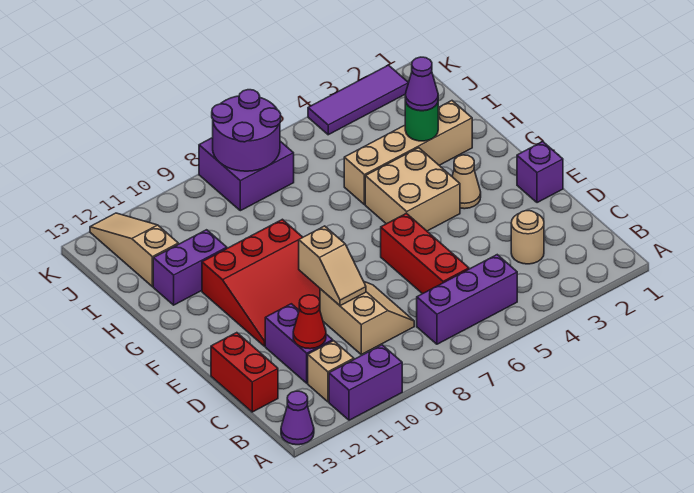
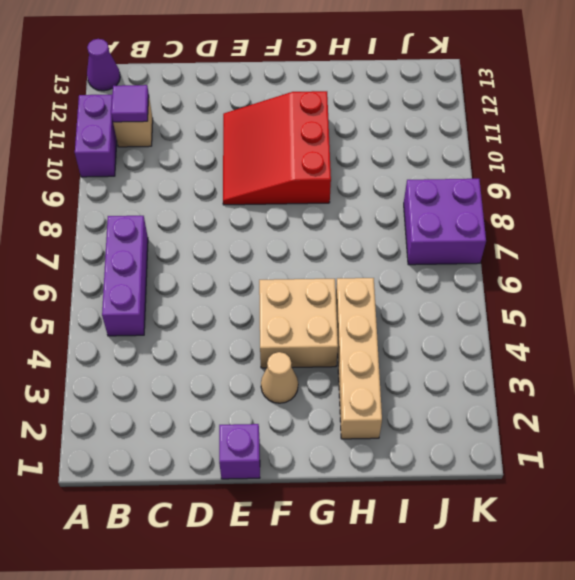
purple 1x1 tile [111,85,149,122] -> none
none -> tan 1x1 round brick [511,211,544,264]
none -> red 1x3 brick [381,213,469,294]
none -> tan 2x2 slope [320,282,414,354]

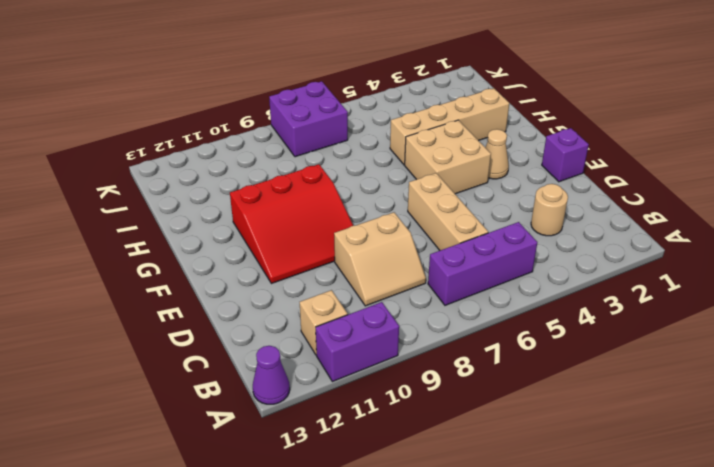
tan 1x3 brick [408,173,488,250] -> red 1x3 brick [381,213,469,294]
tan 2x2 slope [334,212,426,306] -> tan 2x2 slope turned to [320,282,414,354]
none -> purple 1x2 brick [265,304,333,383]
none -> red 1x2 brick [211,333,278,412]
none -> purple 1x2 brick [153,230,227,305]

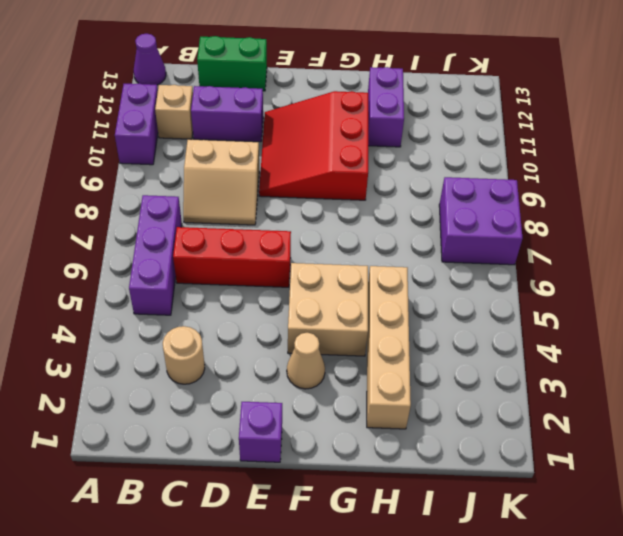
green 1x2 brick [197,36,267,91] -> red 1x2 brick [211,333,278,412]
none -> tan 1x3 slope [90,213,178,287]
none -> purple 1x3 tile [308,65,408,135]
none -> red 1x1 cone [293,295,326,349]

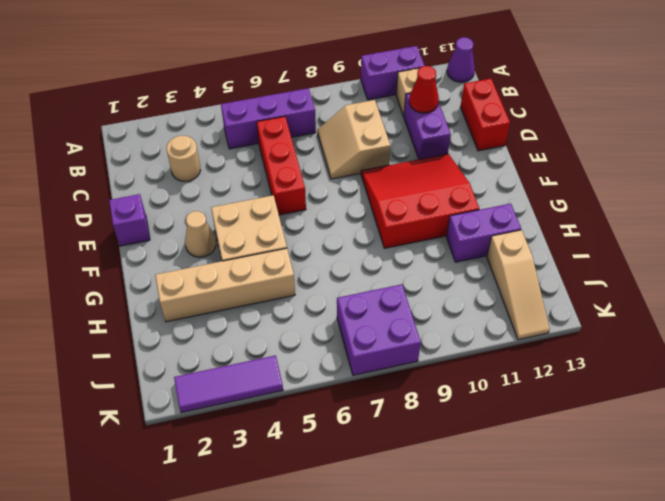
none -> tan 1x2 slope [299,226,366,306]
none -> green 1x1 round brick [405,101,438,141]
none -> purple 2x2 round brick [212,90,281,171]

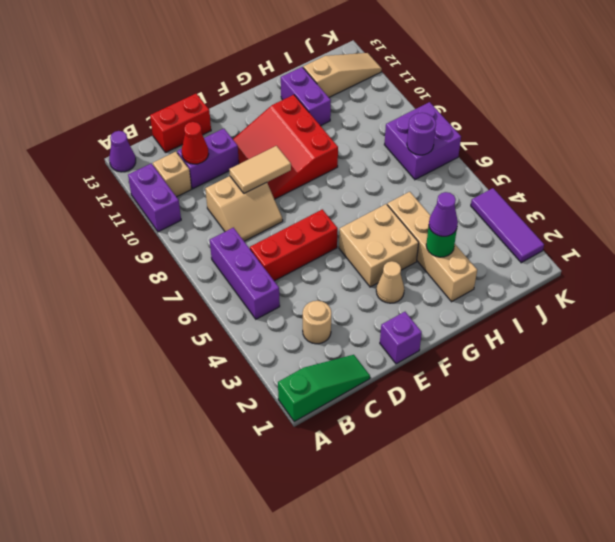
green 1x3 slope [278,355,370,422] -> none
tan 1x2 tile [229,146,291,193] -> tan 1x2 slope [299,226,366,306]
purple 1x1 round brick [407,113,436,155] -> purple 2x2 round brick [212,90,281,171]

